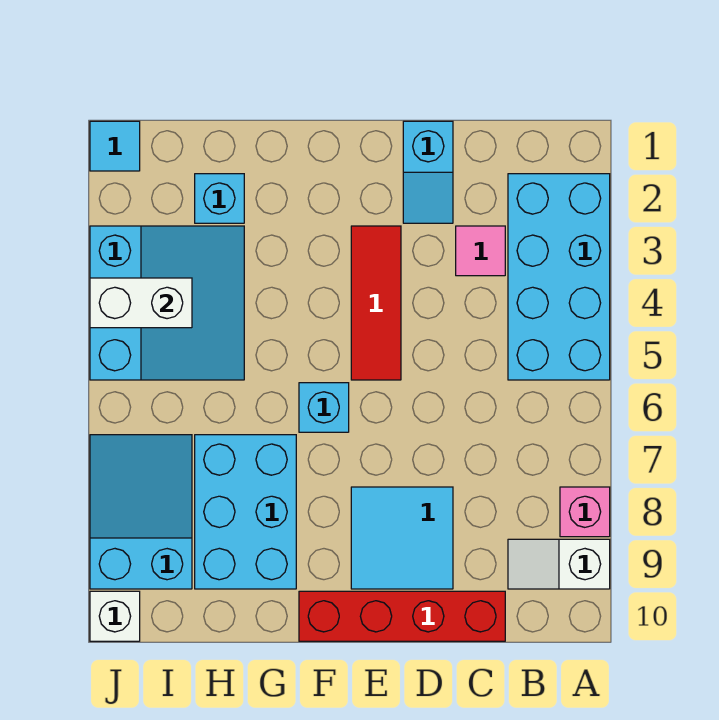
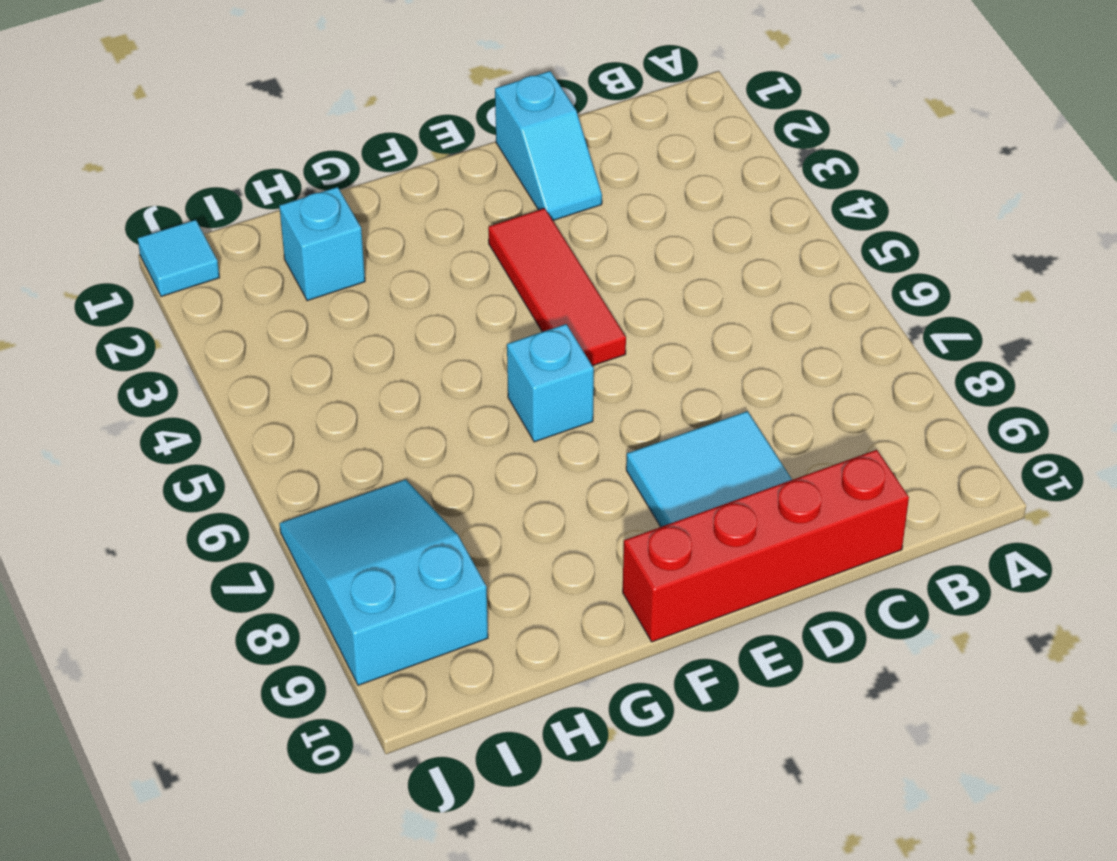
none -> cyan 2x4 brick [508,174,610,380]
none -> pink 1x1 brick [560,487,610,537]
none -> white 1x2 slope [508,539,610,589]

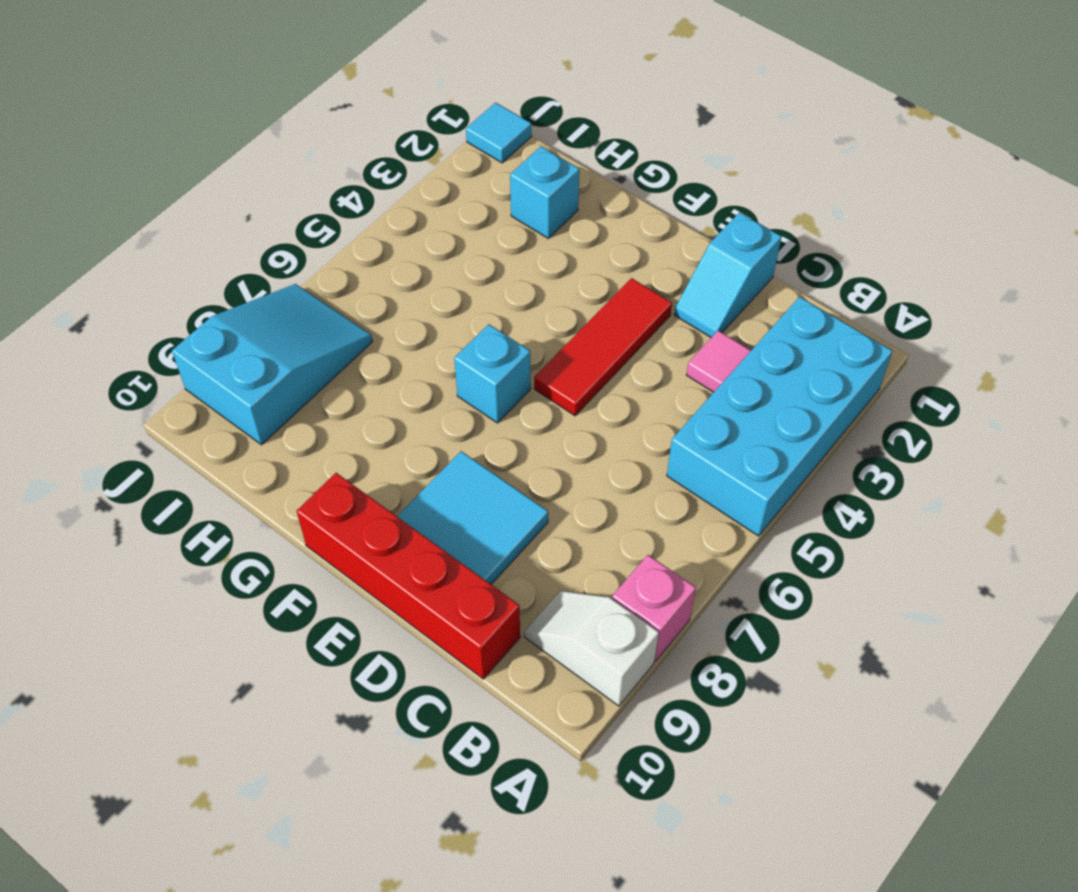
none -> cyan 2x3 brick [195,435,296,589]
none -> cyan 3x3 slope [90,226,244,380]
none -> white 1x1 brick [90,591,140,641]

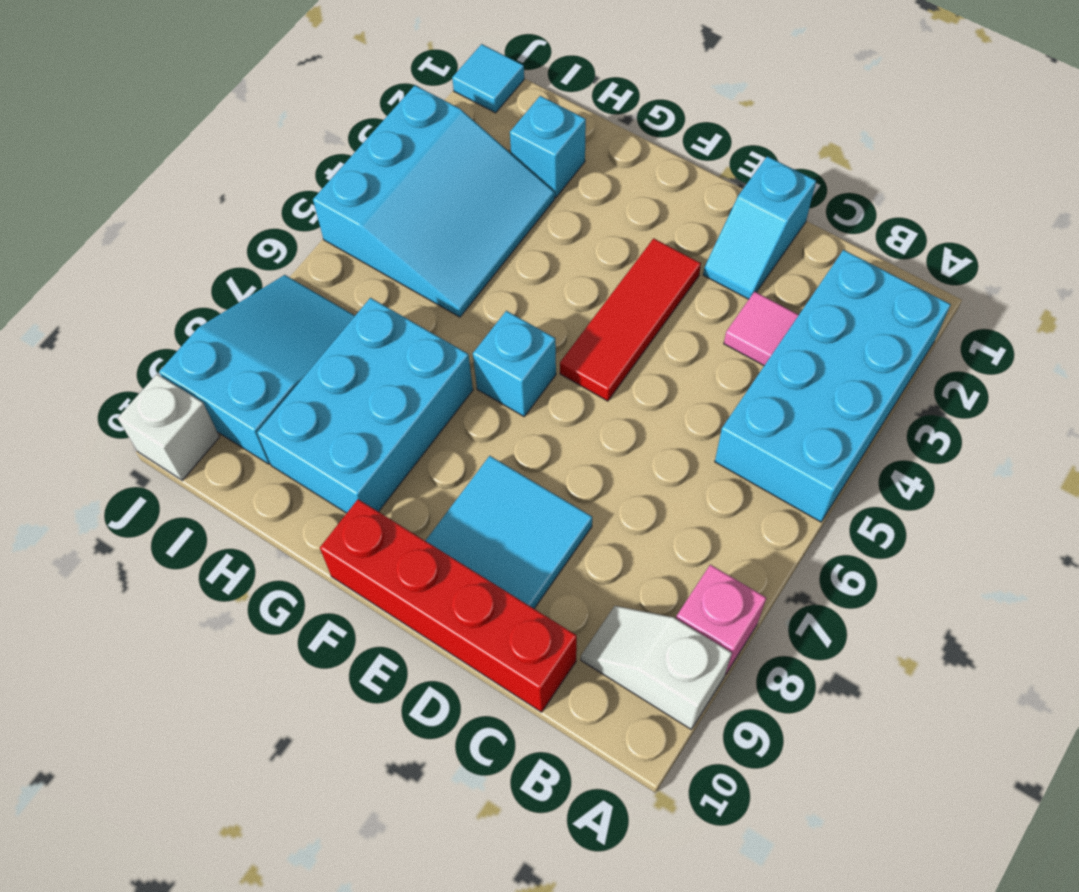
none -> white 1x2 brick [90,278,192,328]

